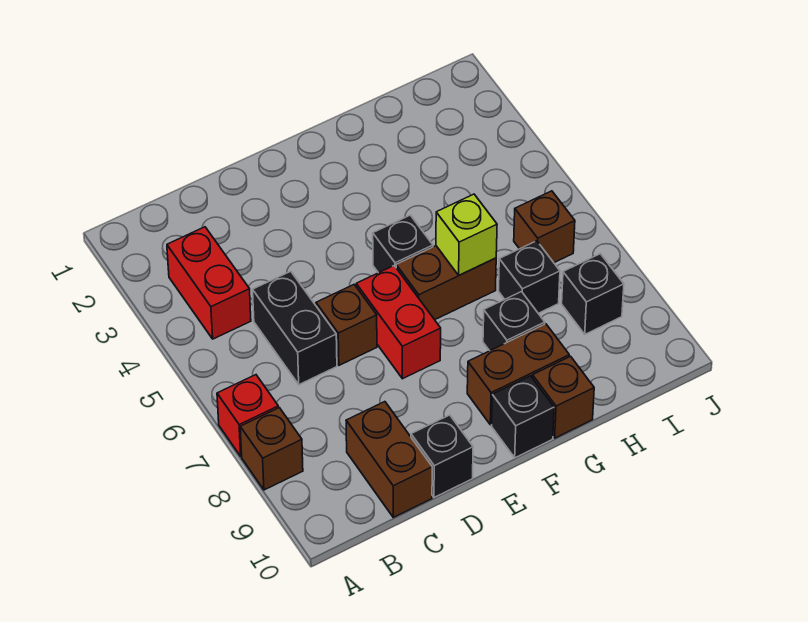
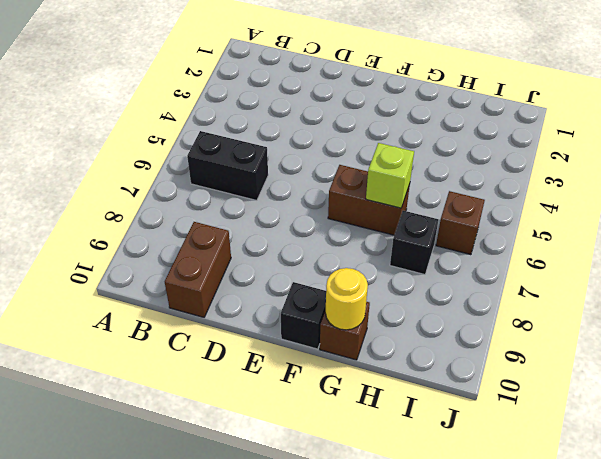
black 1x2 brick [187,131,268,200] -> black 1x2 brick turned to [253,271,337,385]
yellow 1x1 round brick [325,268,368,330] -> none
none -> red 1x1 brick [217,375,278,456]
none -> brown 1x1 brick [240,408,303,490]
none -> red 1x2 brick [167,227,251,339]

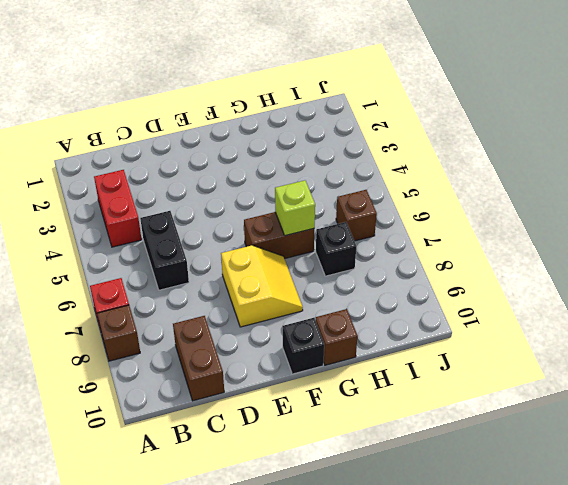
yellow 2x2 slope [221,245,303,327] -> red 1x2 brick [356,266,441,379]
none -> brown 1x1 brick [316,285,377,365]
none -> black 1x1 brick [411,415,473,497]
none -> black 1x1 brick [373,215,433,273]

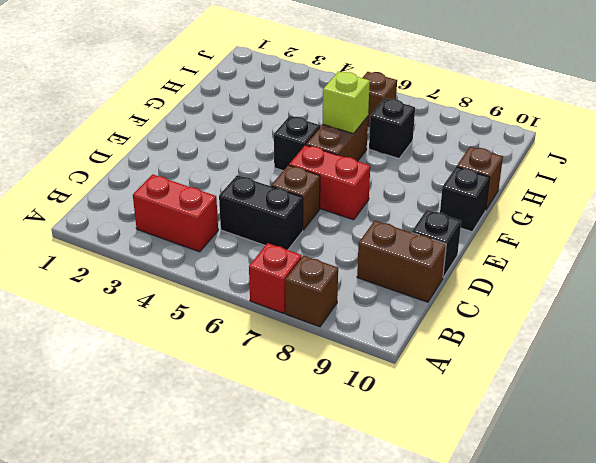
none -> brown 1x2 brick [467,324,569,425]
none -> black 1x1 brick [483,292,545,351]
none -> black 1x1 brick [562,254,624,334]

